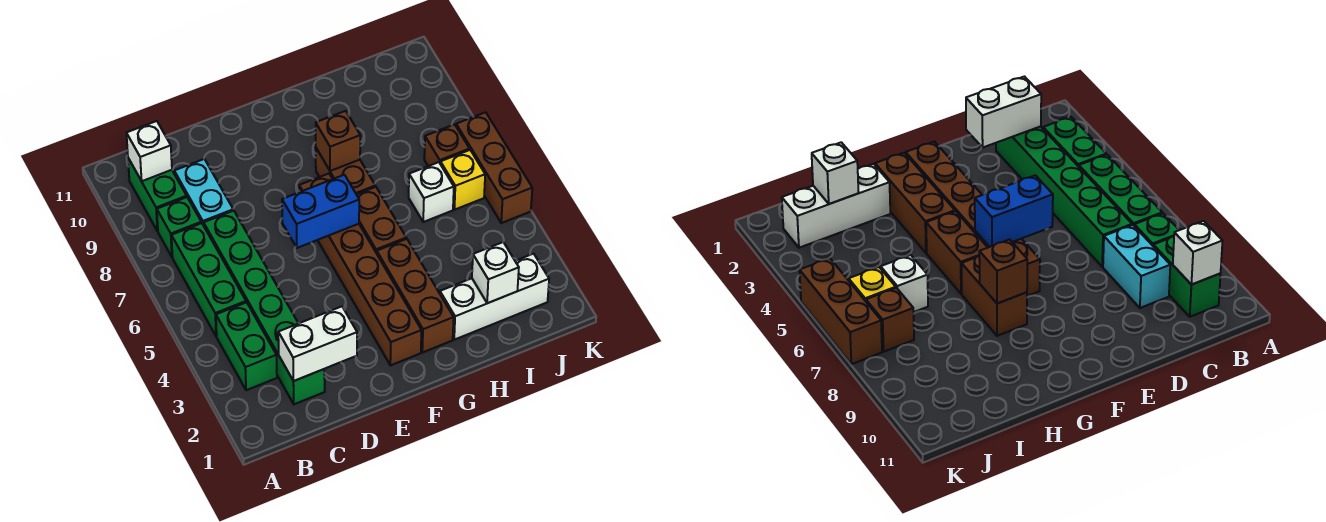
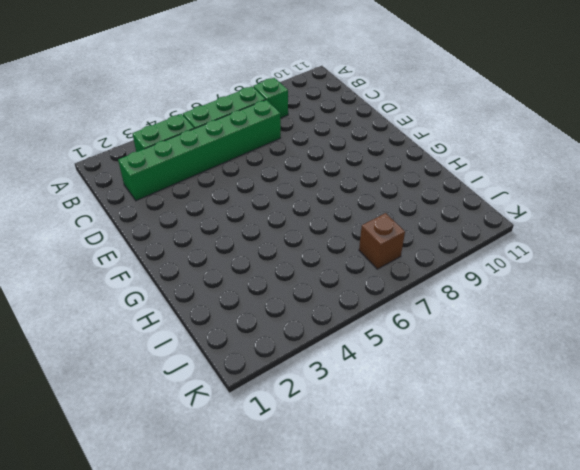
none -> green 1x2 brick [128,158,187,231]
none -> cyan 1x2 brick [174,159,233,225]
none -> brown 1x6 brick [299,174,421,365]

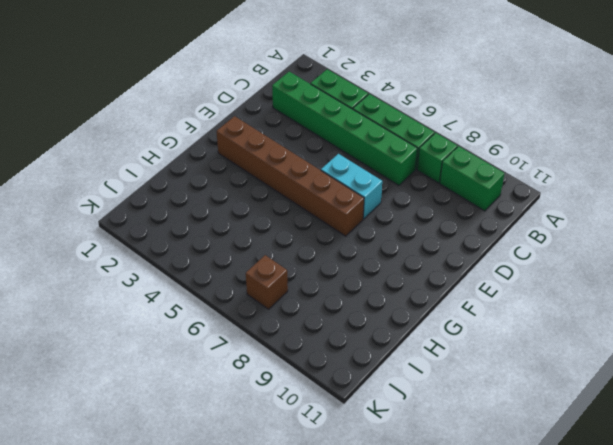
cyan 1x2 brick [321,154,382,219] -> cyan 1x2 brick moved to [174,159,233,225]
none -> brown 1x3 brick [377,239,454,353]
none -> brown 1x2 brick [356,187,406,253]
none -> brown 1x2 brick [316,148,375,194]

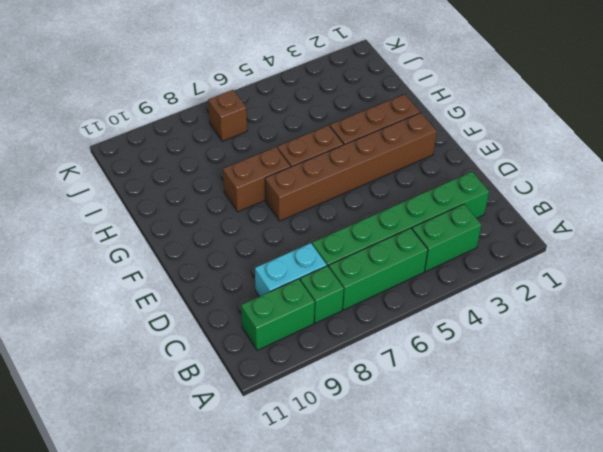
none -> white 1x3 brick [440,254,549,340]
none -> white 1x1 brick [409,162,454,222]
none -> yellow 1x1 brick [440,150,485,210]

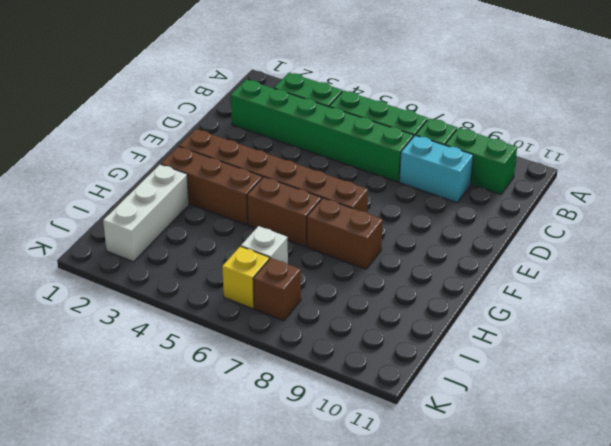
none -> brown 1x3 brick [456,112,532,223]
none -> white 1x1 brick [126,121,172,181]
none -> white 1x2 brick [278,306,357,381]

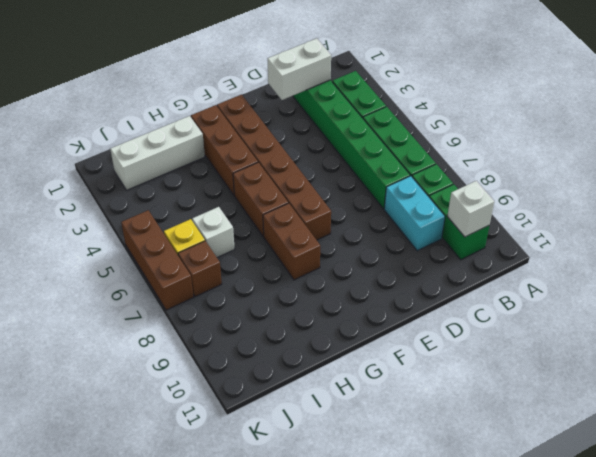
none -> blue 1x2 brick [282,175,359,248]
none -> brown 1x1 brick [316,111,360,171]
none -> white 1x1 brick [472,242,519,303]

